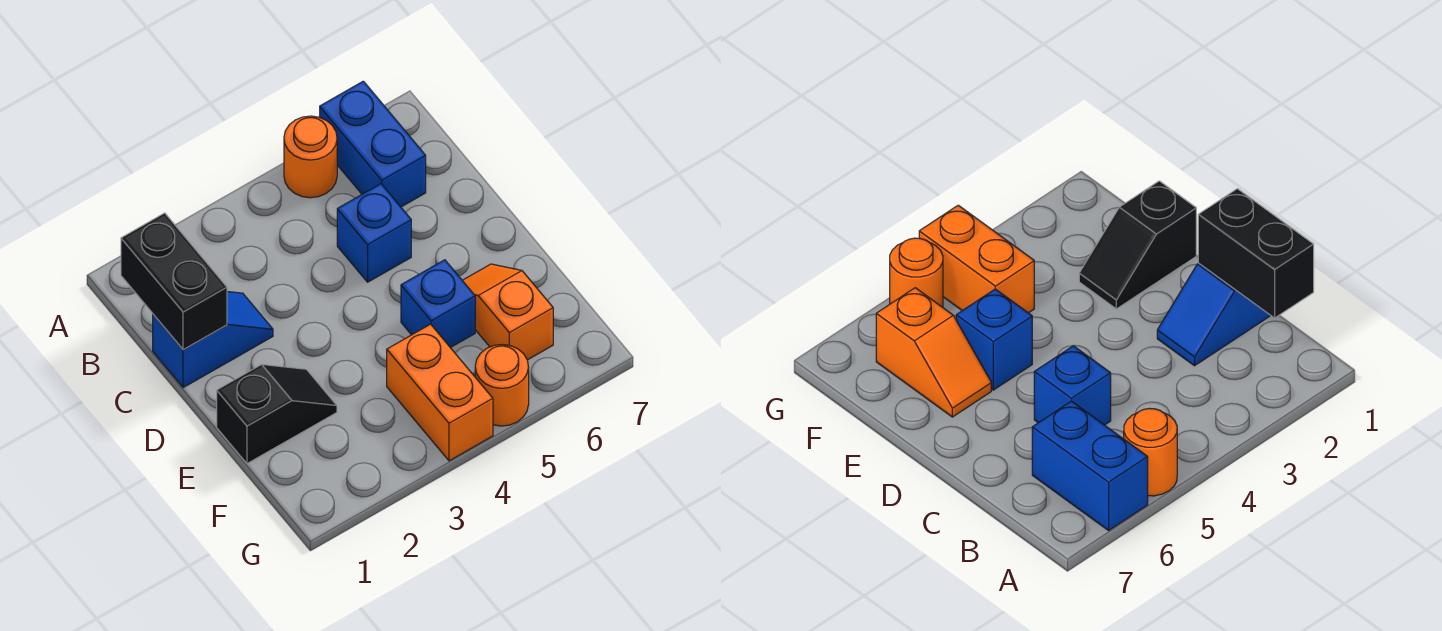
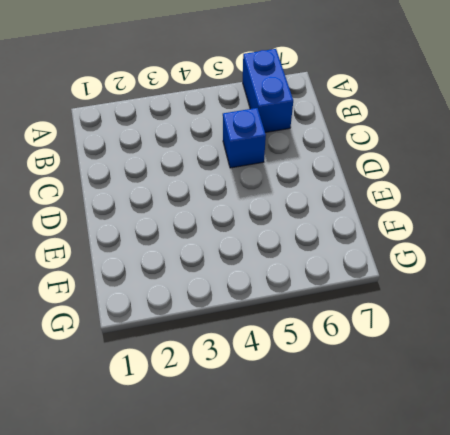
none -> orange 1x1 round brick [284,116,337,198]
none -> blue 1x2 slope [153,292,273,388]

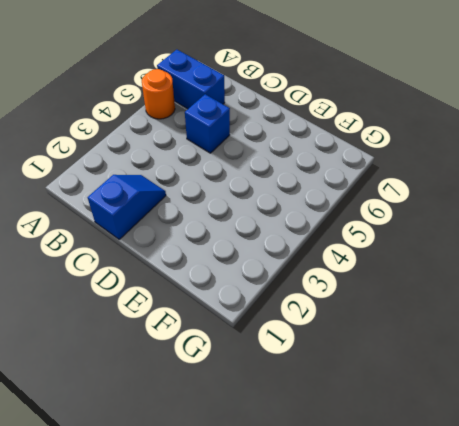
none -> black 1x2 slope [217,364,337,464]
none -> blue 1x1 brick [401,260,475,348]

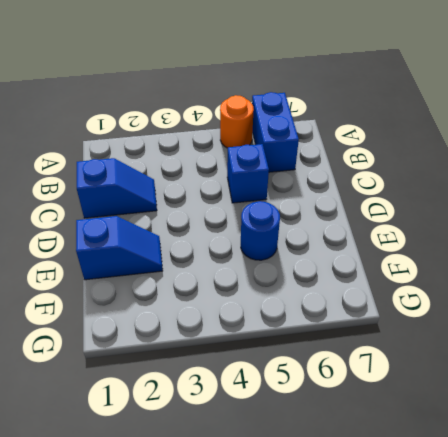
blue 1x2 slope [76,216,163,280] -> black 1x2 slope [217,364,337,464]
blue 1x1 round brick [241,201,280,260] -> blue 1x1 brick [401,260,475,348]
none -> orange 1x2 slope [462,264,553,360]
none -> orange 1x2 brick [387,324,493,461]

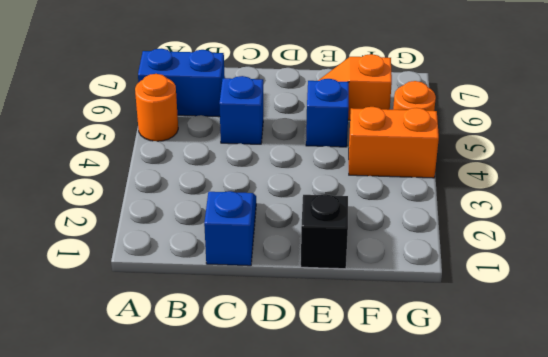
none -> black 1x2 brick [121,213,227,350]

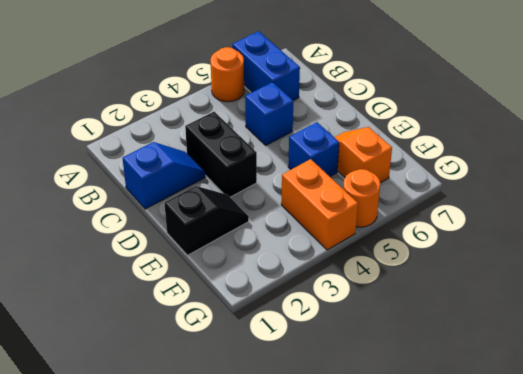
black 1x2 brick [185,112,257,197] -> black 1x2 brick moved to [121,213,227,350]

